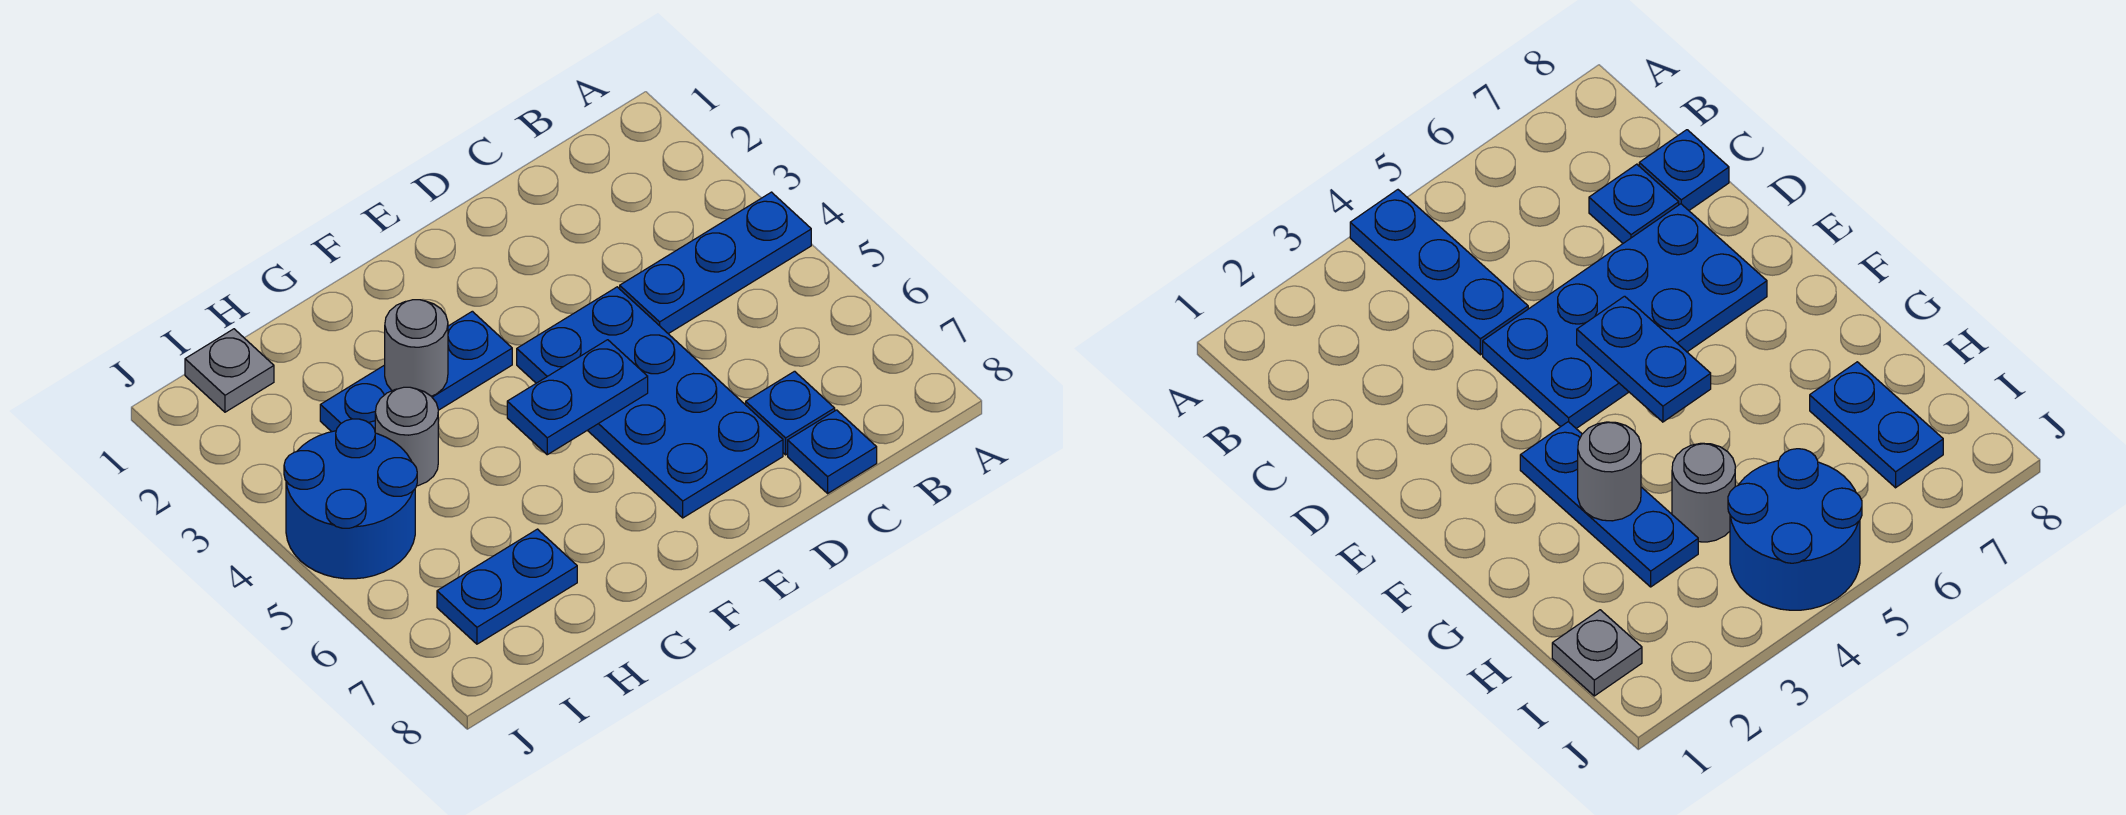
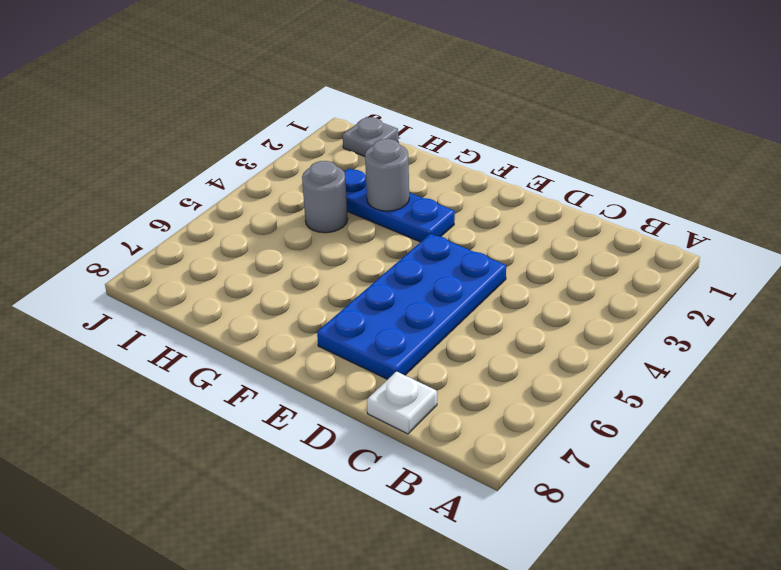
white 1x1 plate [367,372,437,434] -> blue 1x1 plate [788,410,877,493]
none -> blue 1x3 plate [620,192,811,334]
none -> blue 1x1 plate [746,371,835,455]

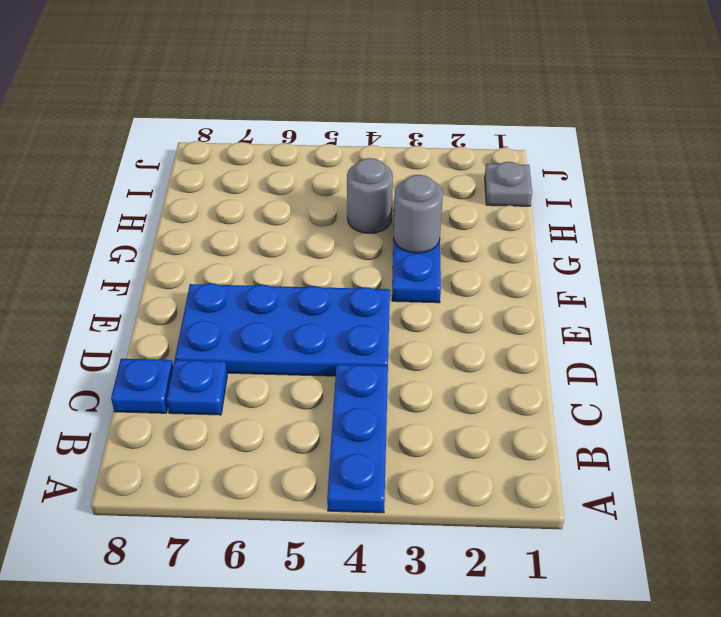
none -> blue 1x2 plate [437,529,577,644]
none -> blue 2x2 round brick [284,419,417,579]

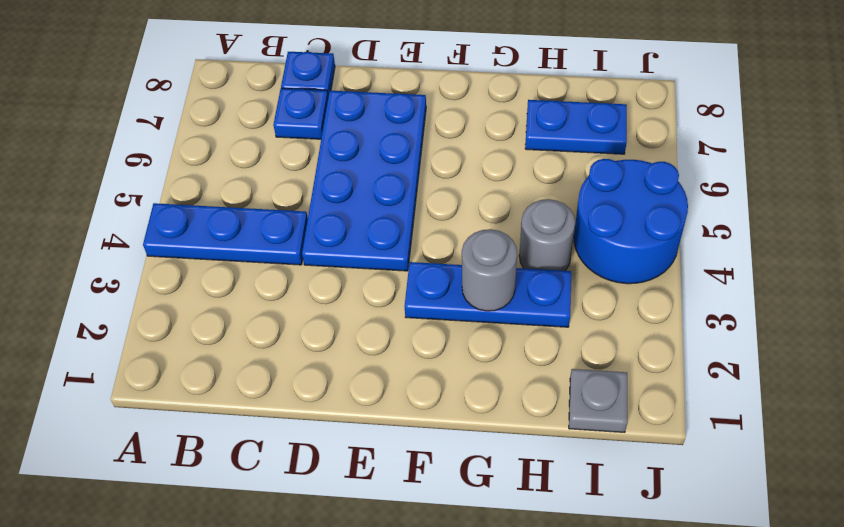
none -> blue 1x2 plate [507,340,648,455]

